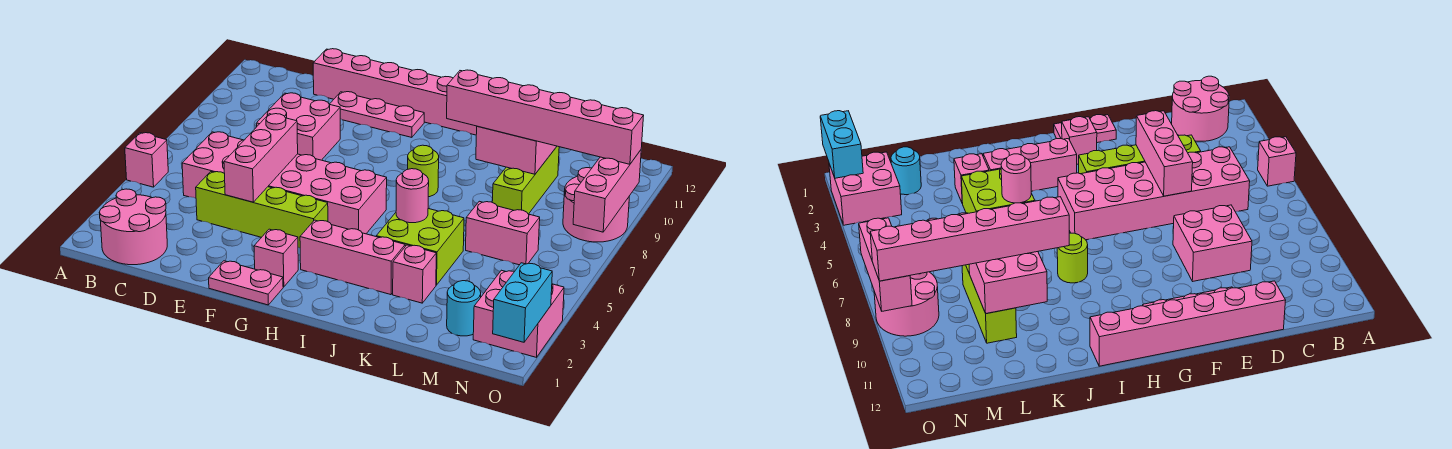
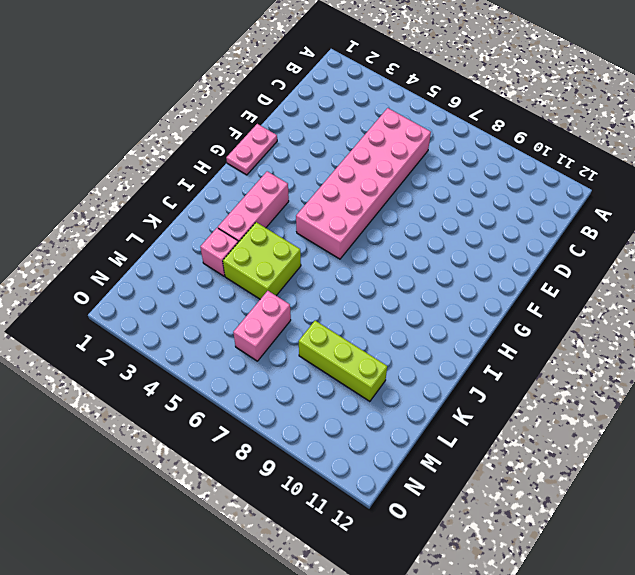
none -> pink 1x1 brick [125,133,168,187]
none -> pink 2x2 round brick [99,189,167,265]
none -> lime 1x4 brick [196,172,328,248]

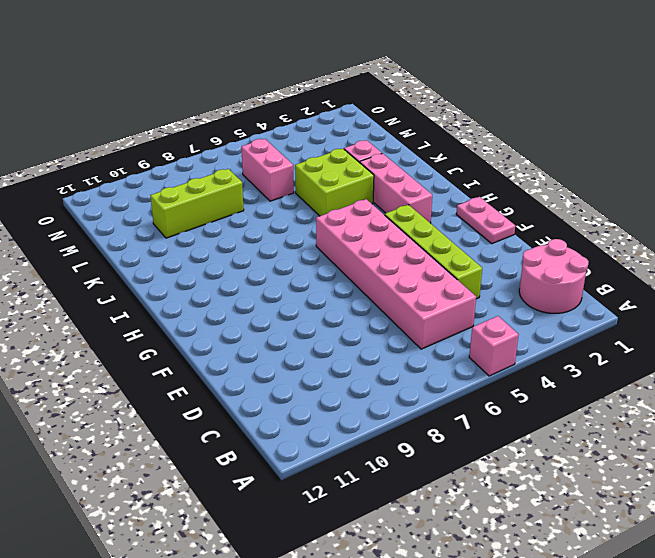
none -> pink 2x2 brick [256,93,340,160]
none -> pink 1x6 brick [313,49,477,135]
none -> pink 1x3 plate [330,92,424,137]

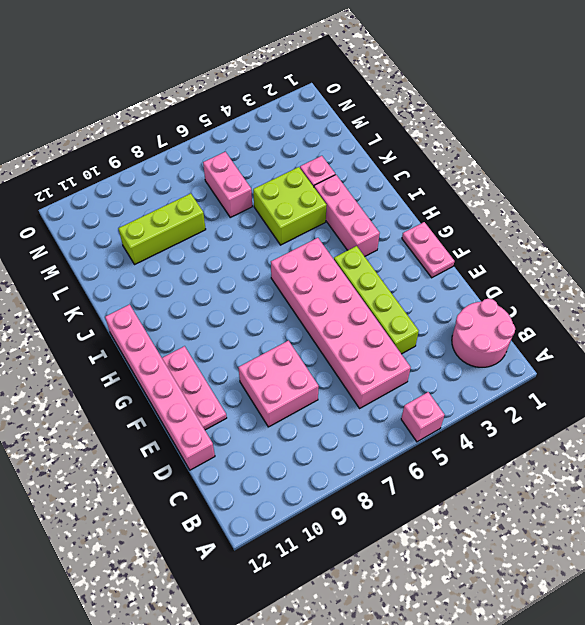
none -> pink 1x1 brick [254,229,298,287]
none -> lime 1x1 round brick [408,145,439,197]
none -> cyan 1x1 round brick [447,281,481,336]

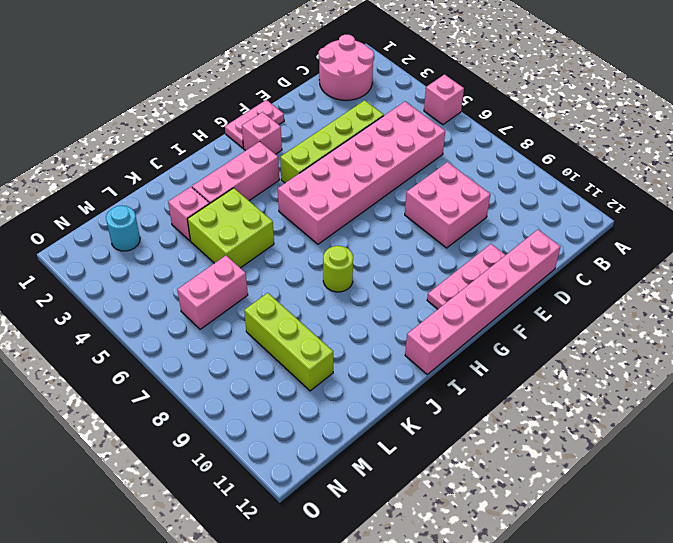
none -> pink 2x2 brick [473,270,564,357]
none -> pink 2x2 round brick [563,168,629,242]
none -> pink 1x3 brick [224,114,298,202]

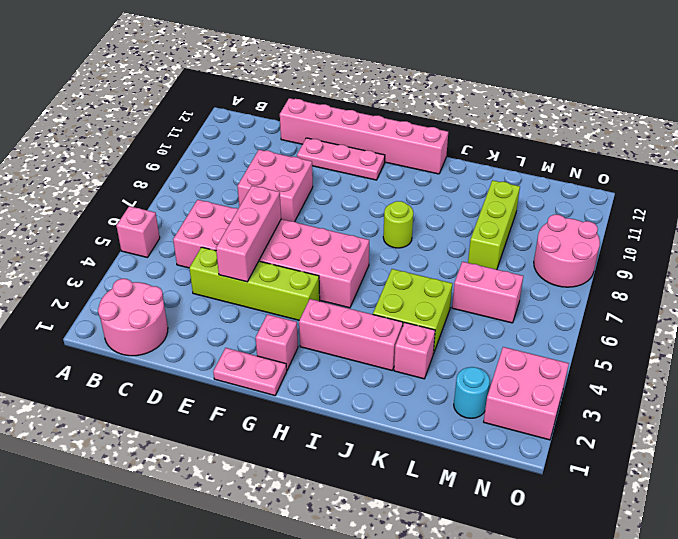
none -> pink 1x1 round brick [396,169,429,223]
none -> pink 2x2 brick [476,126,557,174]
none -> cyan 1x2 brick [493,263,552,342]

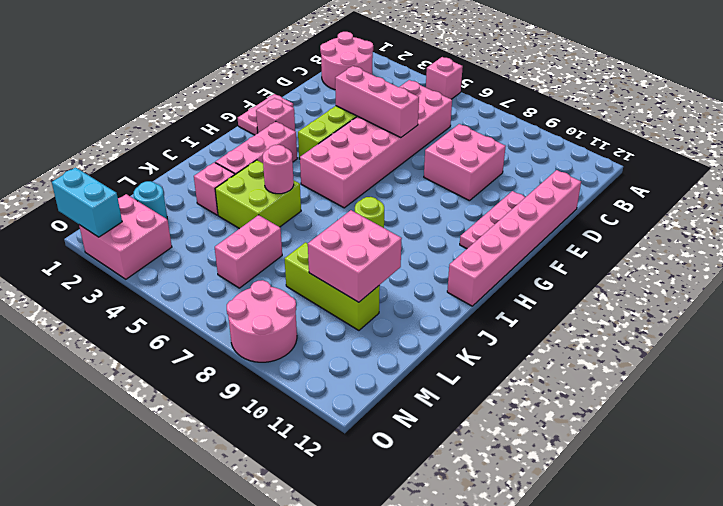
none -> pink 1x3 brick [573,150,641,232]
none -> pink 1x6 brick [447,70,644,164]

